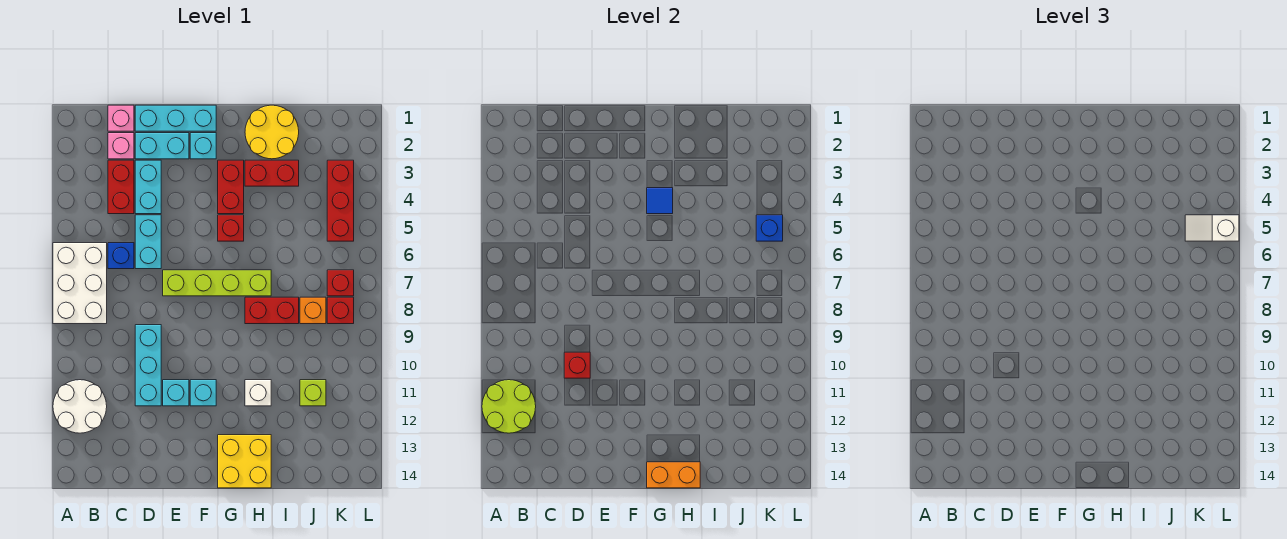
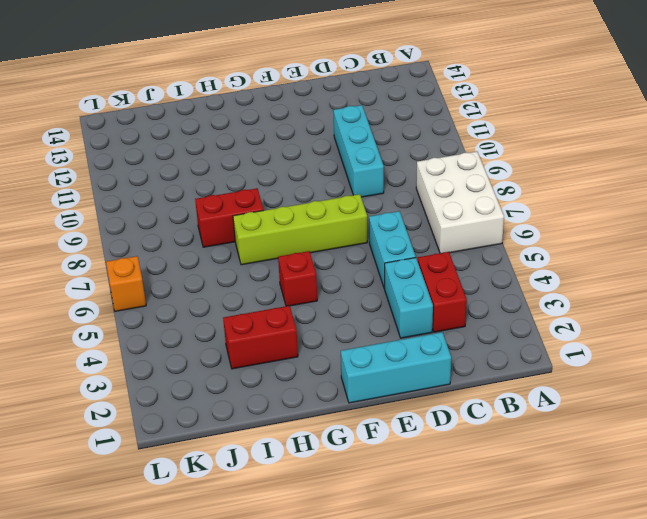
orange 1x1 brick [106,256,146,311] -> orange 1x1 brick moved to [300,297,326,324]
none -> white 2x2 round brick [53,380,107,433]
none -> pink 1x1 brick [108,105,134,131]
none -> pink 1x1 brick [108,133,134,159]
none -> blue 1x1 brick [108,243,134,269]

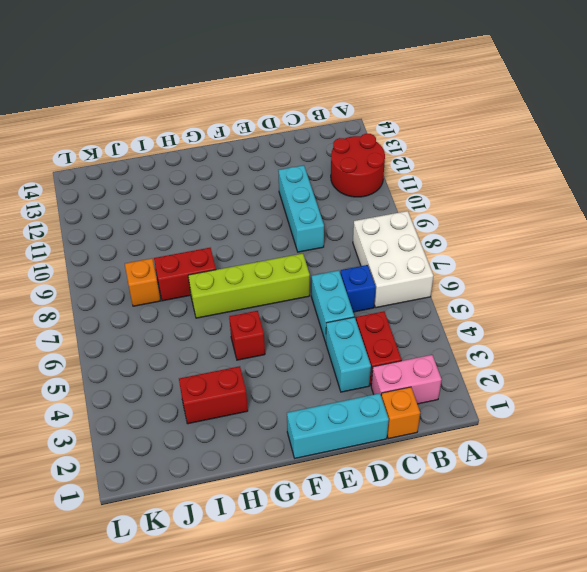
red 2x2 round brick [331,134,385,197] -> white 2x2 round brick [53,380,107,433]
pink 1x2 brick [371,355,442,404] -> pink 1x1 brick [108,133,134,159]
orange 1x1 brick [381,387,420,439] -> pink 1x1 brick [108,105,134,131]
none -> cyan 1x2 brick [135,133,189,159]
none -> cyan 1x1 brick [163,380,189,406]
none -> cyan 1x1 brick [190,133,216,159]
none -> cyan 1x1 brick [190,380,216,406]

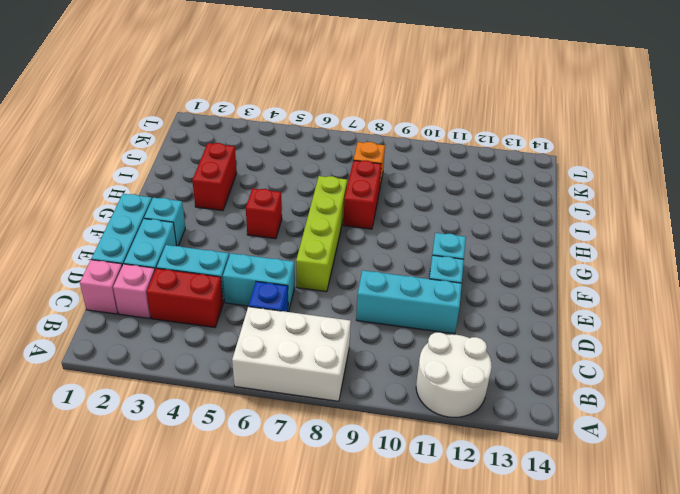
none -> red 1x2 brick [218,160,244,214]
none -> yellow 2x2 brick [218,435,271,488]
none -> yellow 2x2 round brick [245,105,299,159]
none -> white 1x1 brick [245,380,271,406]

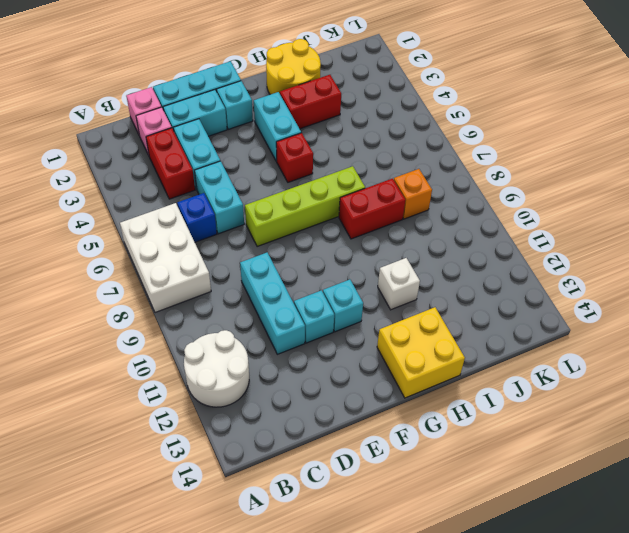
cyan 1x2 brick [254,92,301,161] -> red 1x2 brick [218,160,244,214]
none -> lime 1x1 brick [300,380,326,406]
none -> red 1x3 brick [327,160,354,241]
none -> red 1x1 brick [327,270,354,296]
none -> red 1x1 brick [327,297,354,324]

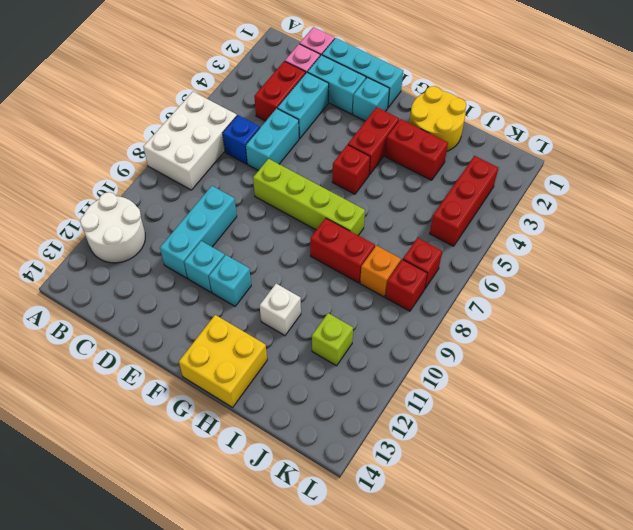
none -> lime 2x2 round brick [482,380,536,433]
none -> red 1x1 brick [564,352,590,378]
none -> blue 1x1 tile [647,188,673,214]
none -> orange 1x2 brick [647,462,700,488]

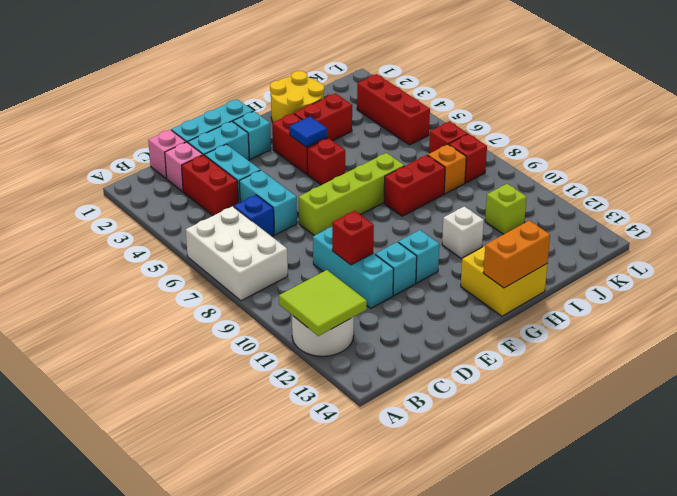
lime 2x2 tile [279,270,367,336] -> lime 2x2 round brick [482,380,536,433]
none -> blue 1x1 brick [756,215,783,241]
none -> white 1x2 slope [1185,215,1239,241]

